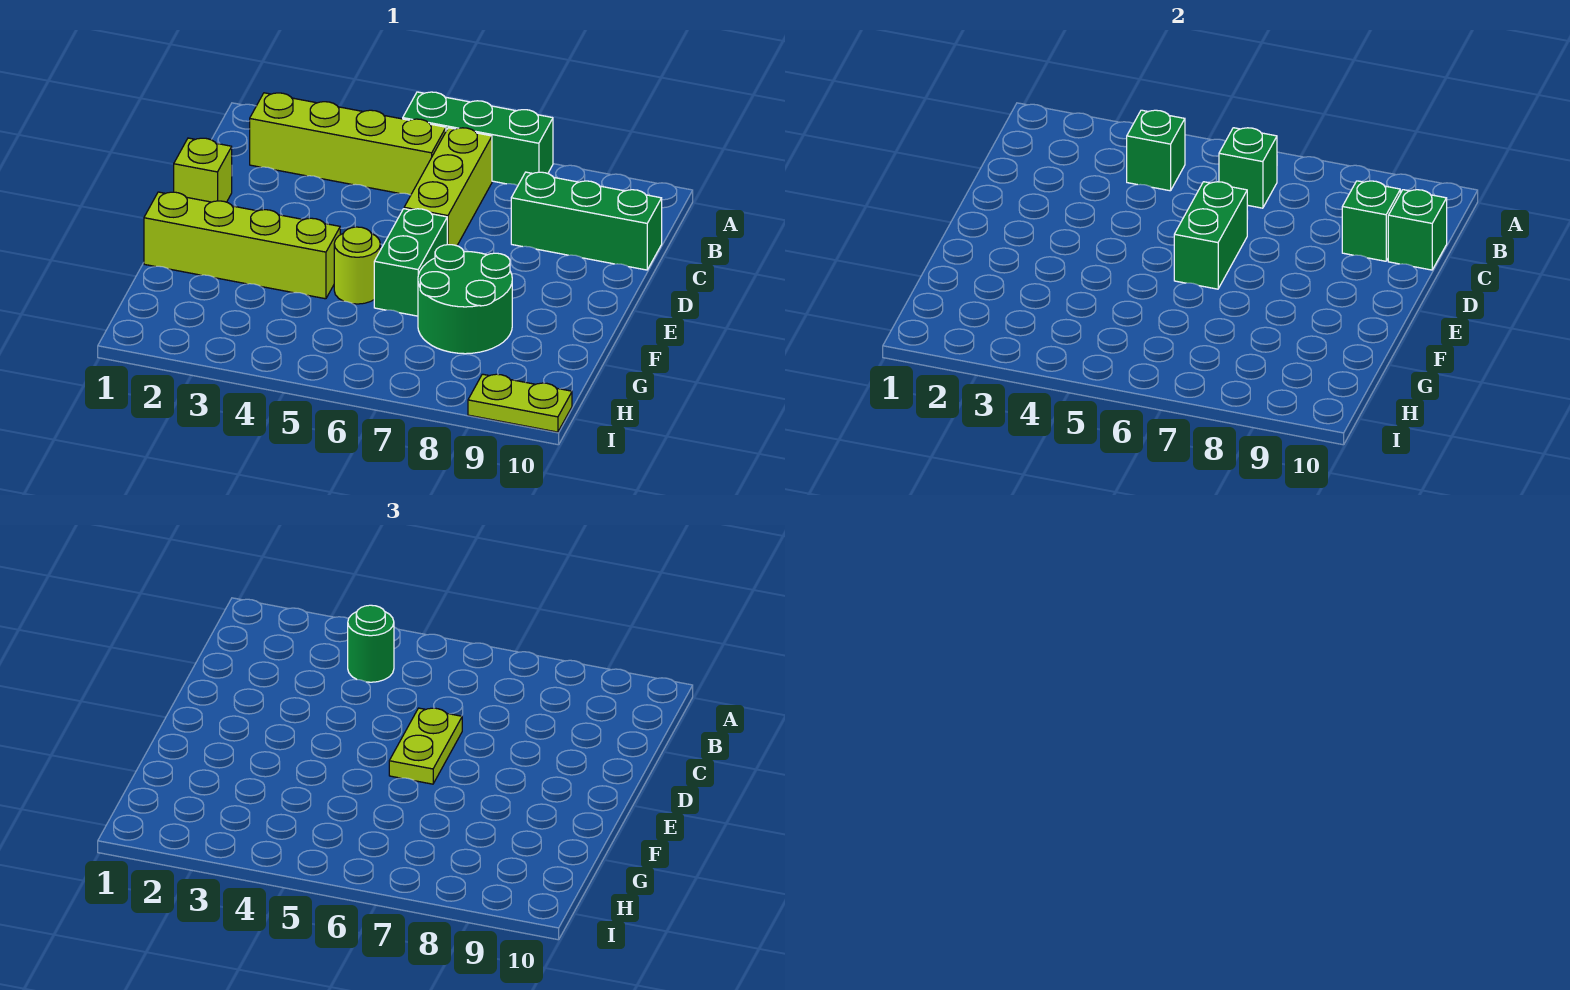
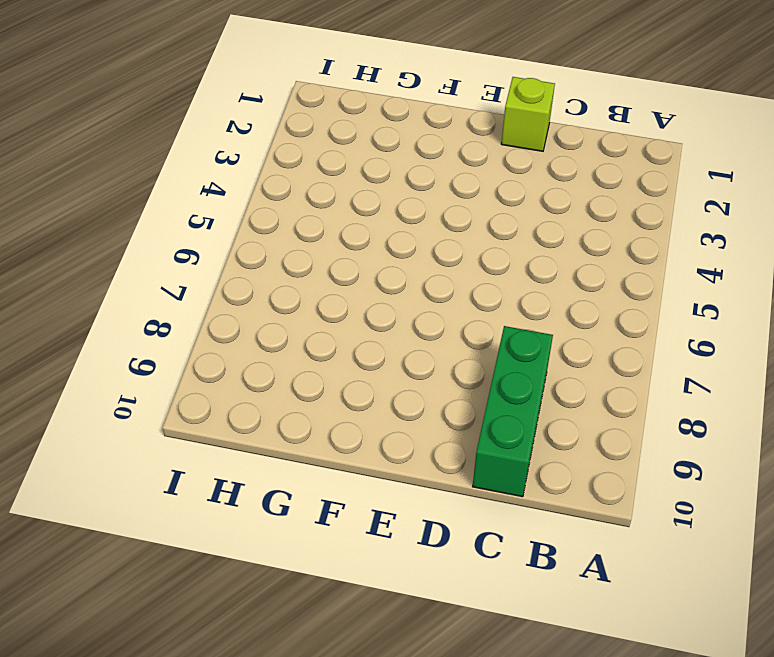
none -> green 1x3 brick [403,92,553,185]
none -> lime 1x4 brick [250,93,446,195]
none -> lime 1x3 brick [404,128,492,246]

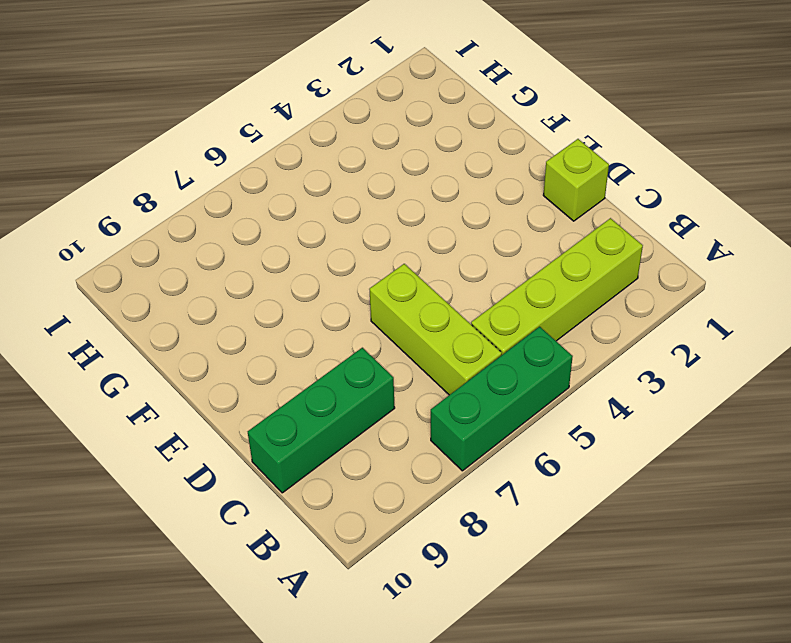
none -> green 1x2 brick [374,209,447,316]
none -> lime 1x4 brick [144,192,340,299]
none -> lime 1x1 round brick [334,227,380,304]

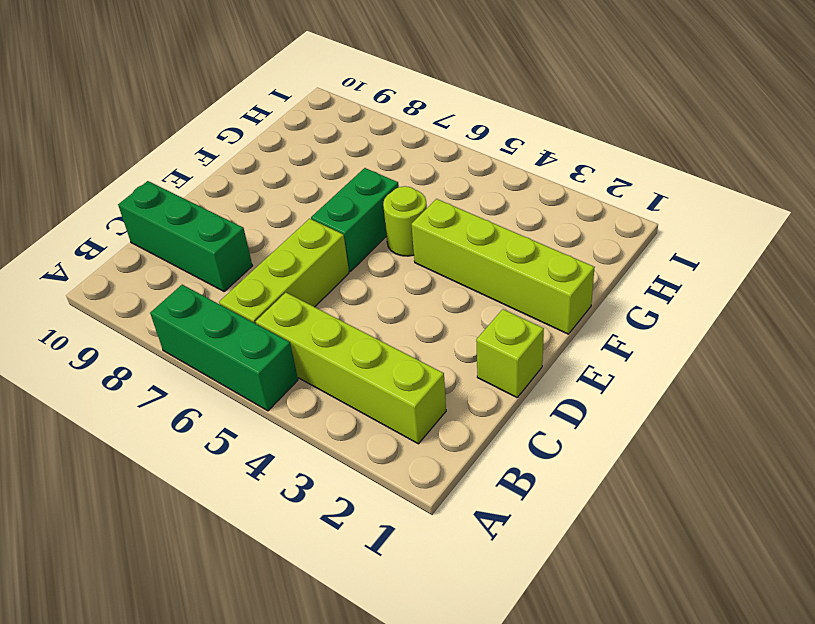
none -> green 2x2 round brick [418,245,512,354]
none -> lime 1x2 plate [468,374,572,432]
none -> green 1x1 brick [1127,110,1185,191]

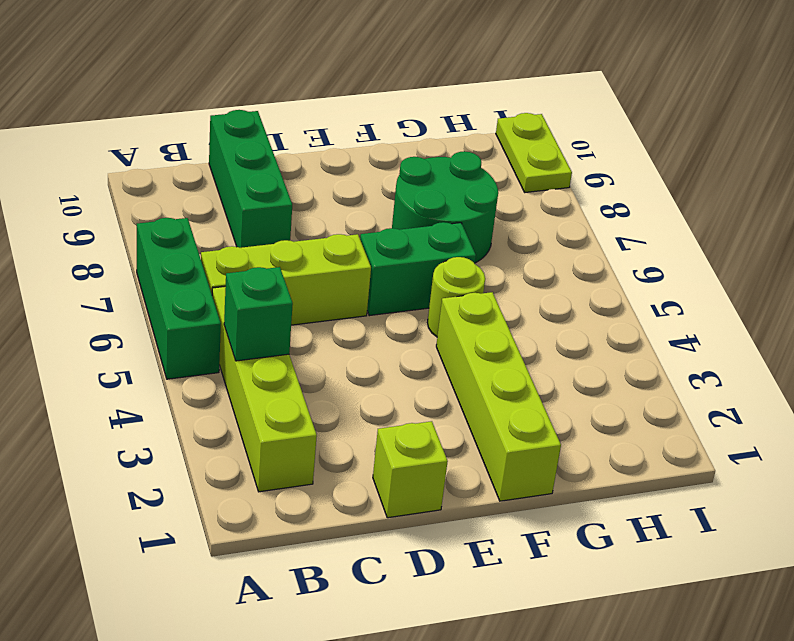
none -> green 1x1 brick [1219,128,1277,208]
none -> green 1x1 brick [1342,181,1400,261]
none -> green 1x1 brick [1388,190,1447,270]

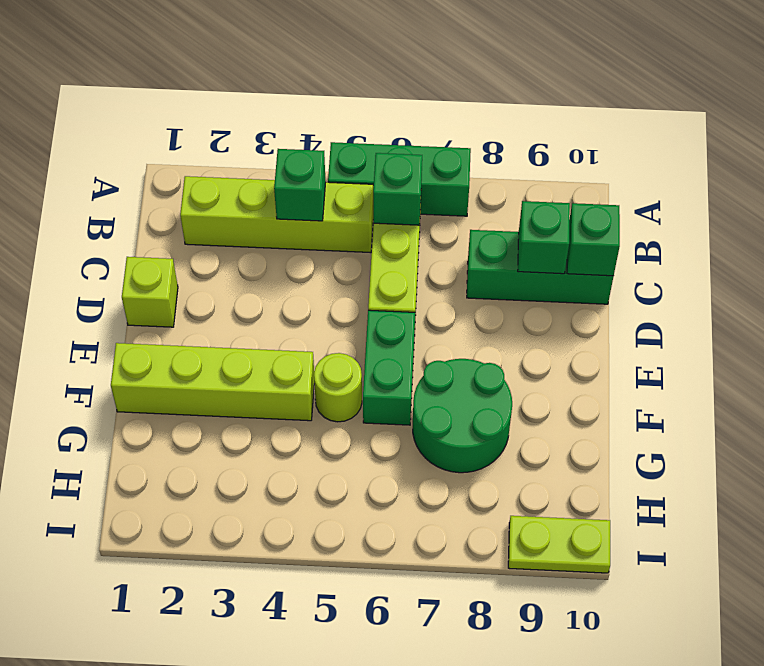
none -> green 1x2 brick [1174,182,1247,289]
none -> green 1x1 round brick [348,605,394,682]
none -> lime 1x2 plate [389,708,462,784]

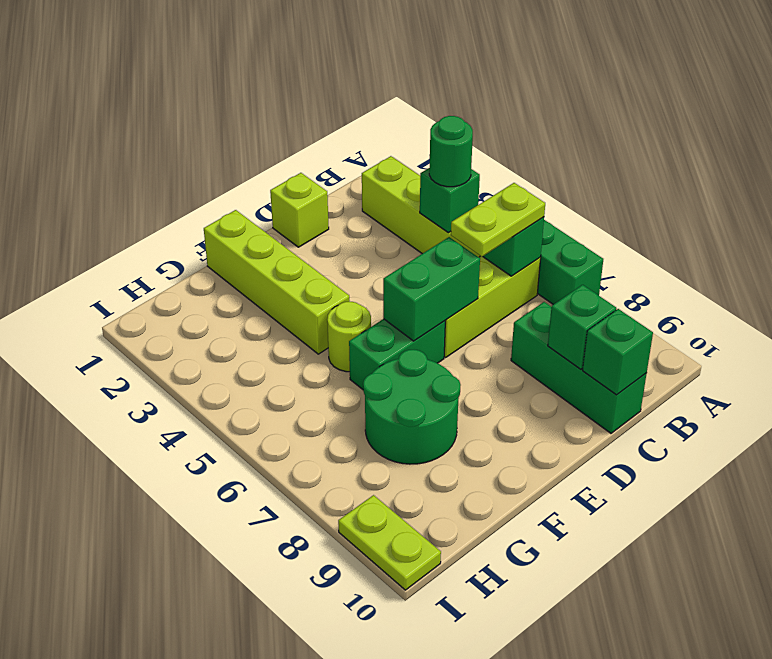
lime 1x2 plate [451,183,545,257] -> lime 1x2 plate moved to [389,708,462,784]

